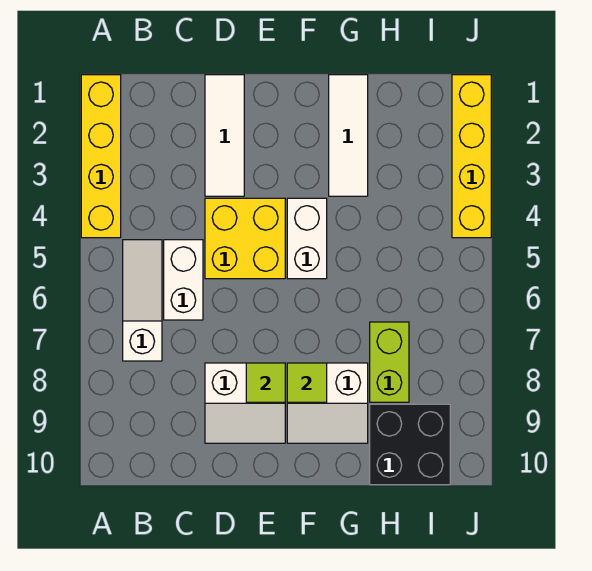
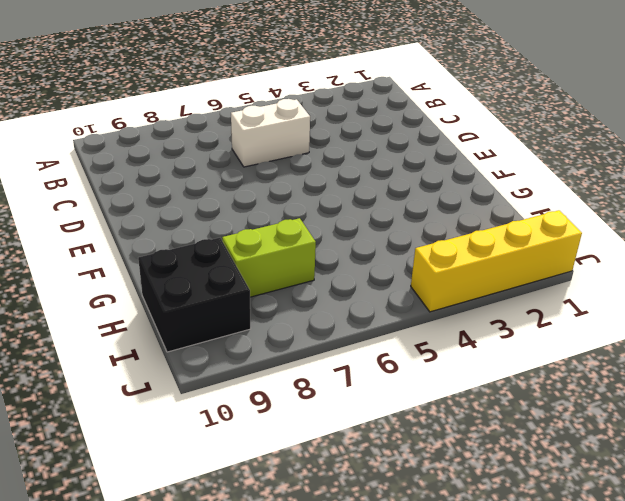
none -> yellow 1x4 brick [81,75,121,238]
none -> white 1x3 slope [123,240,162,361]
none -> white 1x3 tile [205,75,244,196]

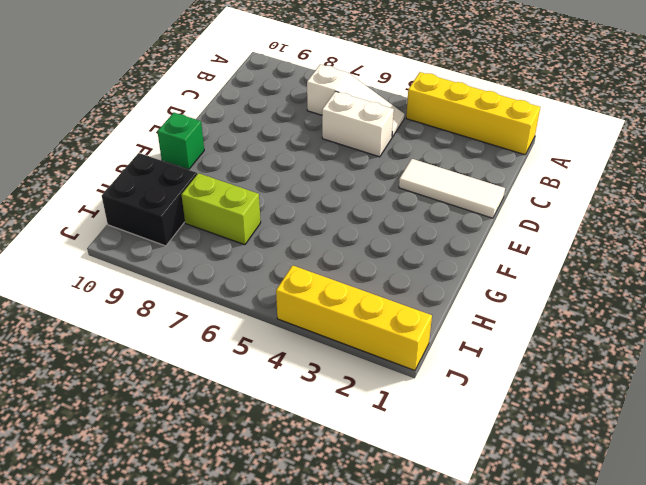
green 1x1 brick [157,113,204,170] -> none
none -> yellow 2x2 brick [205,198,285,279]
none -> white 2x2 slope [205,363,285,443]
none -> white 1x2 brick [287,198,327,279]

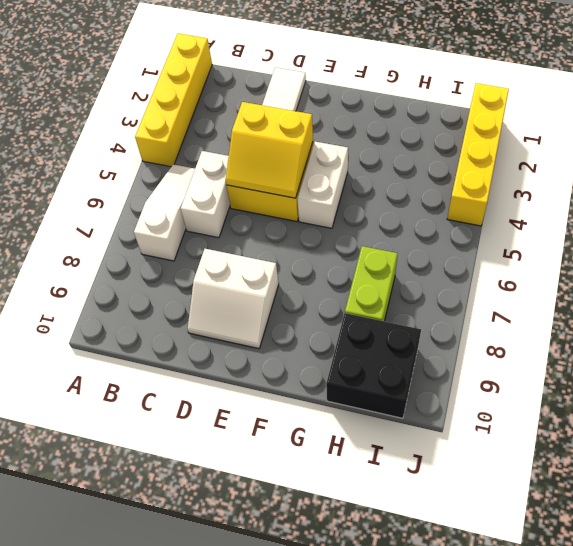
yellow 2x2 slope [226,102,313,198] -> none
none -> white 2x2 slope [287,363,368,443]
none -> white 1x3 tile [329,75,368,196]
none -> lime 1x1 tile [246,363,285,402]

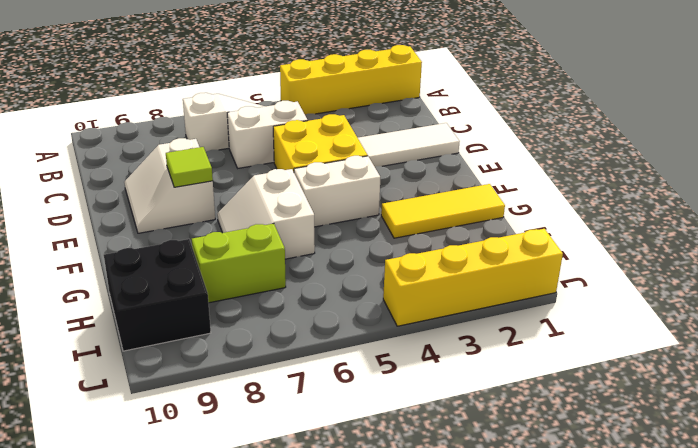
white 2x2 slope [217,169,315,259] -> white 2x2 slope moved to [287,363,368,443]
yellow 1x3 tile [381,184,505,238] -> white 1x3 tile [329,75,368,196]
none -> lime 1x1 tile [287,363,327,402]

